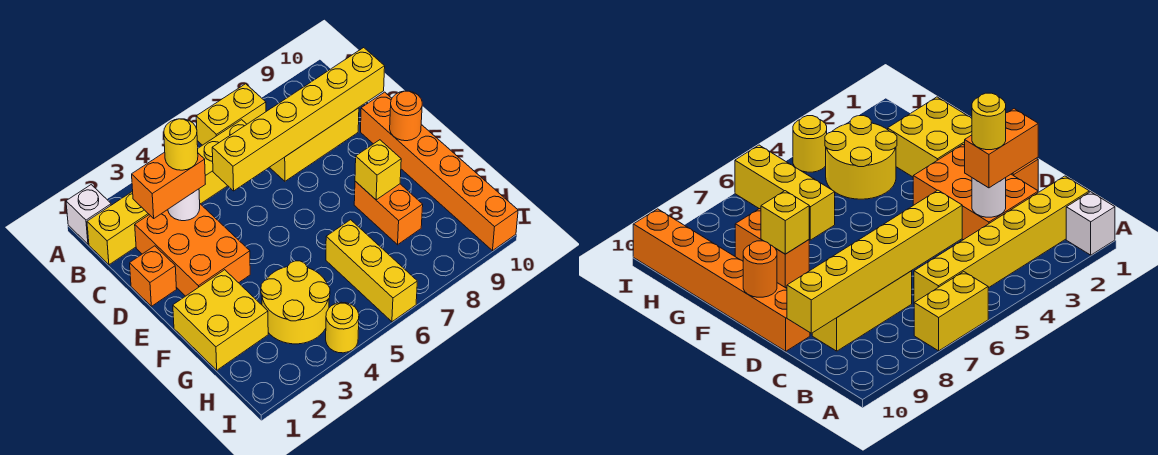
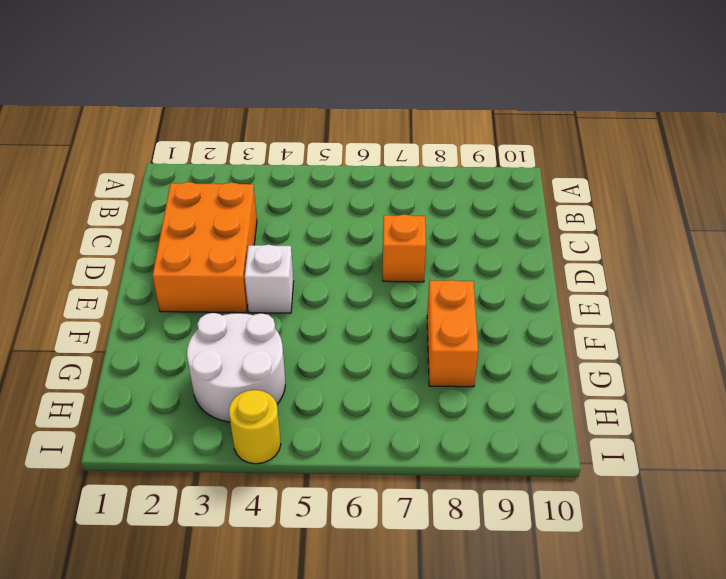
orange 1x1 brick [383,214,426,282] -> orange 1x1 brick moved to [130,246,177,306]
white 1x1 brick [245,245,294,313] -> white 1x1 brick moved to [66,185,111,244]
white 2x2 round brick [187,313,285,422] -> yellow 2x2 round brick [261,261,330,344]
none -> yellow 1x2 brick [196,84,266,145]
none -> yellow 1x6 brick [87,120,247,265]
none -> yellow 1x3 brick [270,108,359,181]

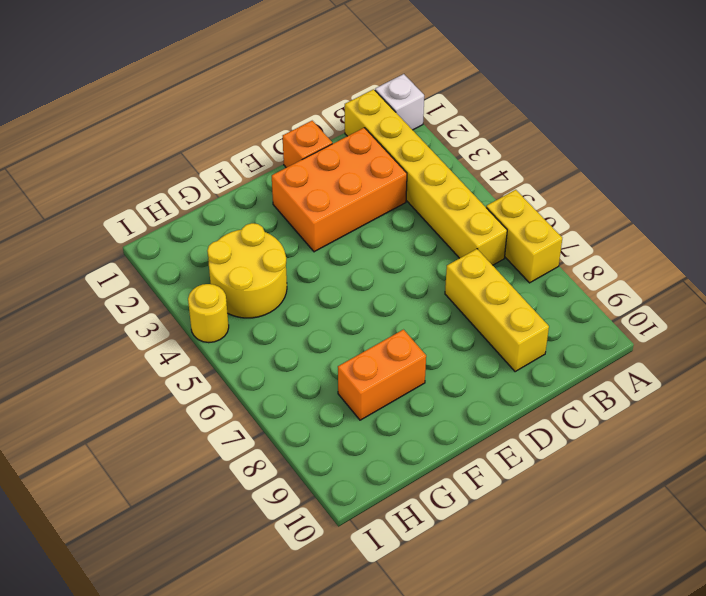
none -> orange 1x6 brick [361,92,518,251]
none -> yellow 2x2 brick [173,270,268,370]
none -> yellow 1x3 brick [326,220,417,322]

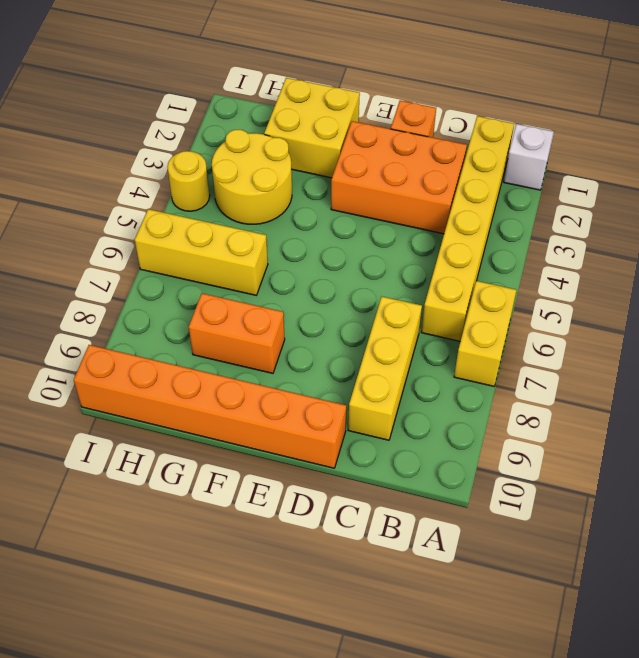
none -> white 1x1 round brick [168,189,200,221]
none -> yellow 1x6 brick [212,48,385,191]
none -> orange 1x1 round brick [390,91,422,141]

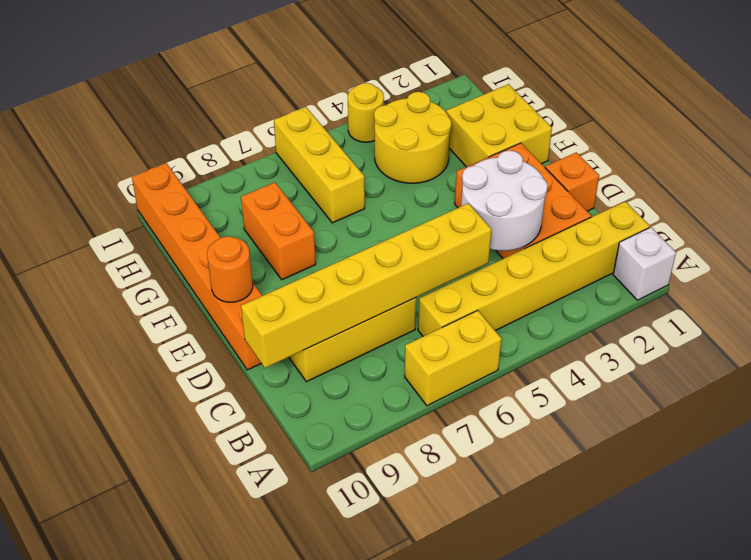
white 2x2 round brick [461,150,548,251] -> white 1x1 round brick [168,189,200,221]
none -> yellow 1x1 brick [355,140,401,200]
none -> orange 1x2 brick [132,152,205,218]
none -> yellow 1x1 round brick [164,119,198,170]

